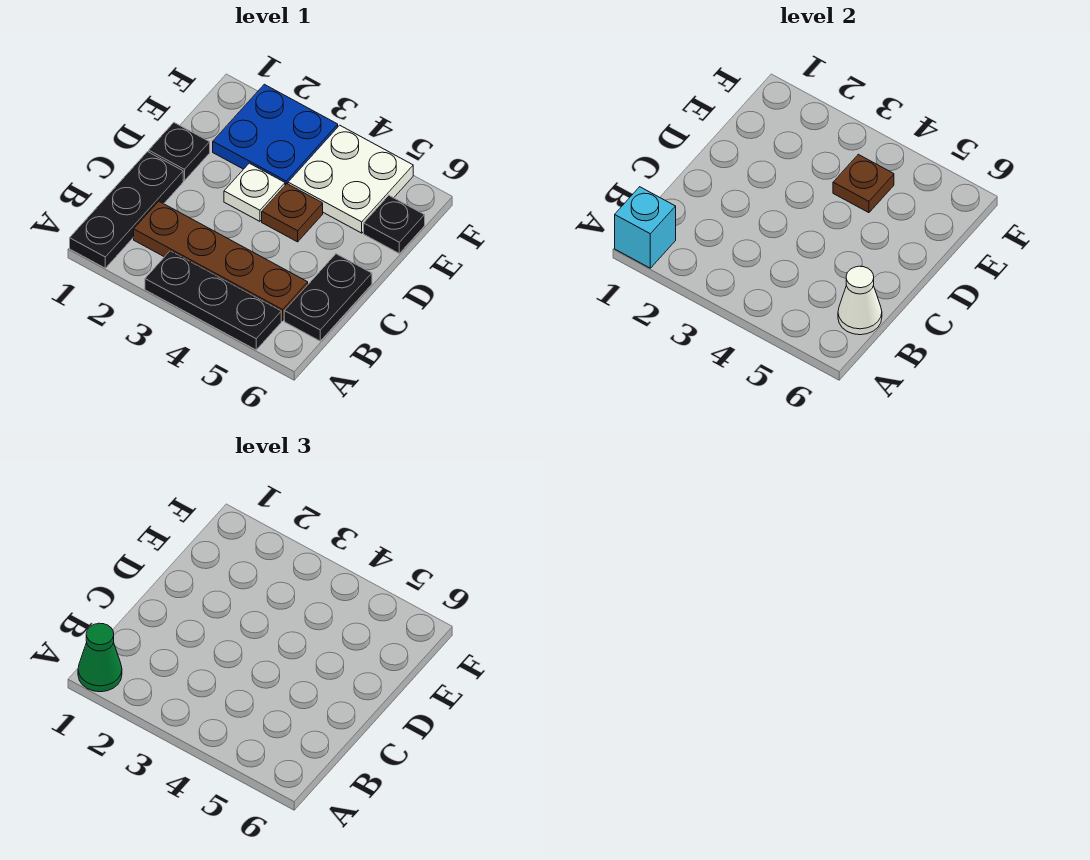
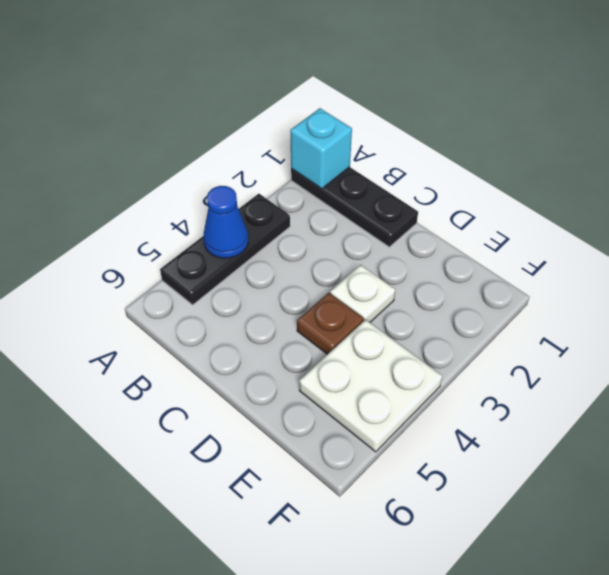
blue 1x1 cone [203,186,248,258] -> none
none -> brown 1x4 plate [134,201,308,321]
none -> black 1x2 plate [284,254,372,341]
none -> black 1x1 plate [149,123,210,181]

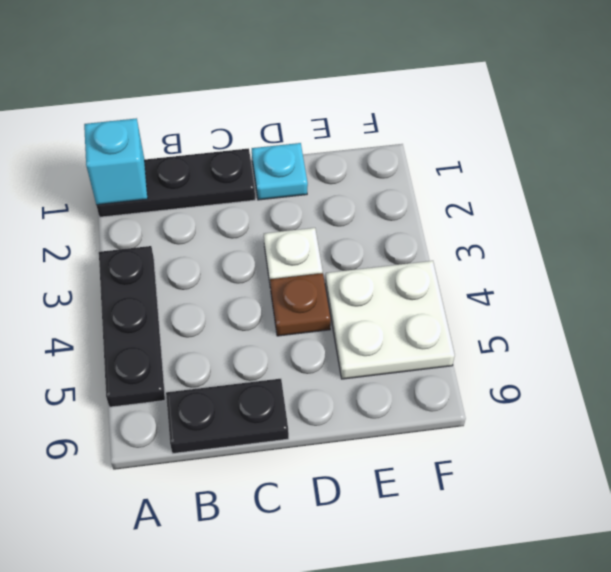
cyan 1x1 plate [252,143,308,200] -> black 1x1 plate [149,123,210,181]
none -> brown 1x4 plate [134,201,308,321]
none -> blue 2x2 plate [213,84,338,185]
none -> black 1x1 plate [364,195,425,253]

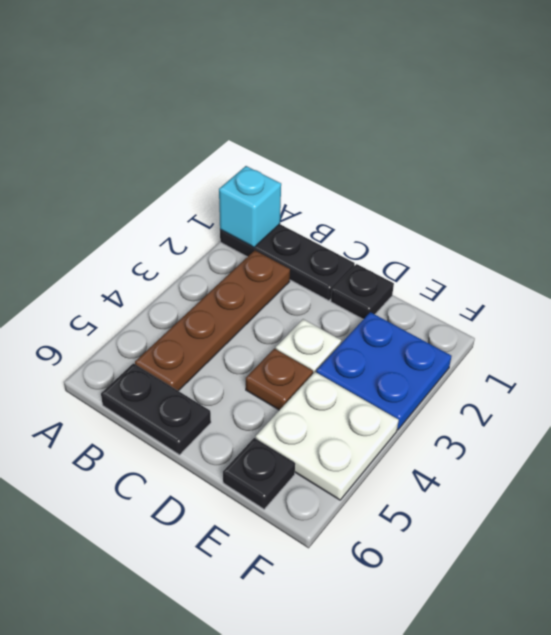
none -> black 1x3 plate [145,251,281,350]
none -> white 1x1 cone [838,266,882,335]
none -> brown 1x1 plate [833,154,894,213]

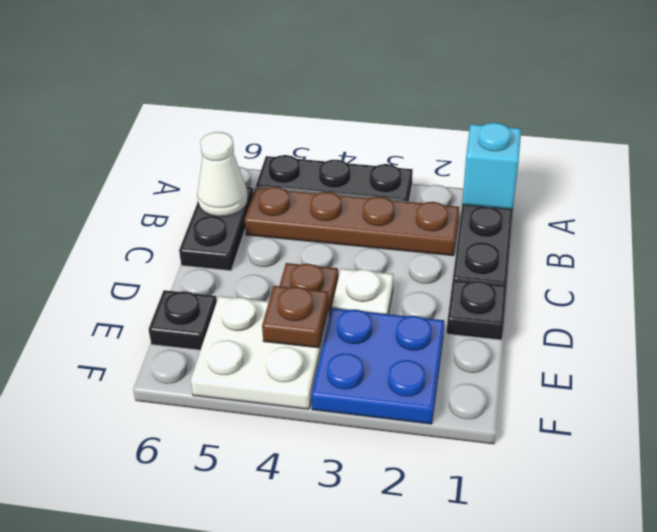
none -> green 1x1 cone [78,623,122,692]

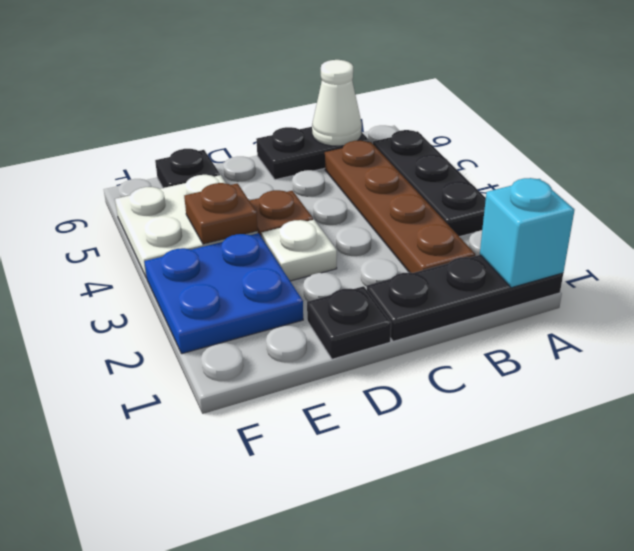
none -> green 1x1 cone [78,623,122,692]

